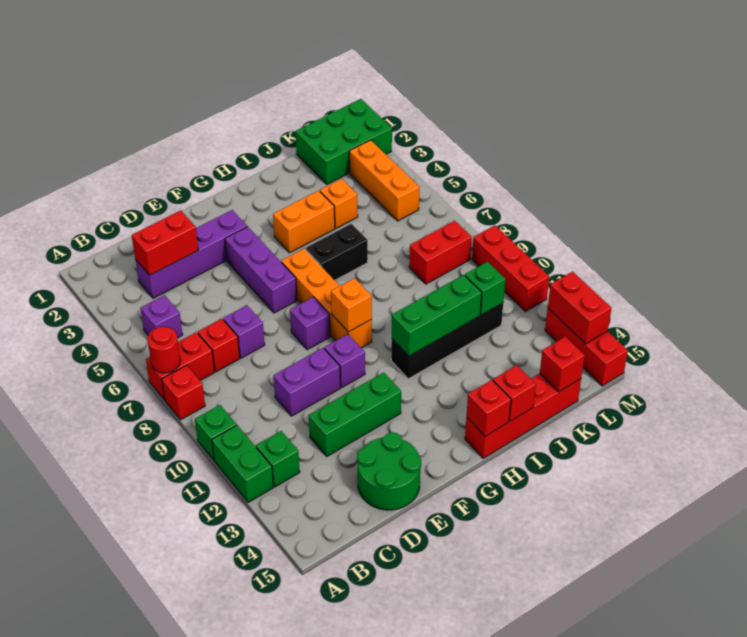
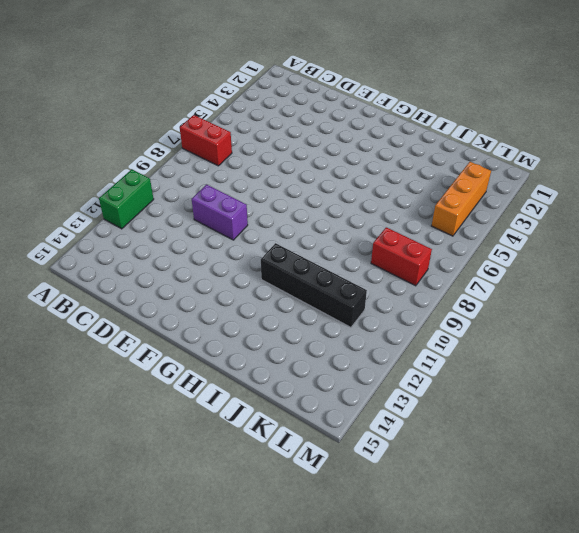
none -> red 1x1 brick [162,365,205,420]
none -> green 1x1 brick [195,405,237,460]
none -> purple 1x1 brick [140,295,183,338]
none -> green 1x1 brick [256,431,300,487]

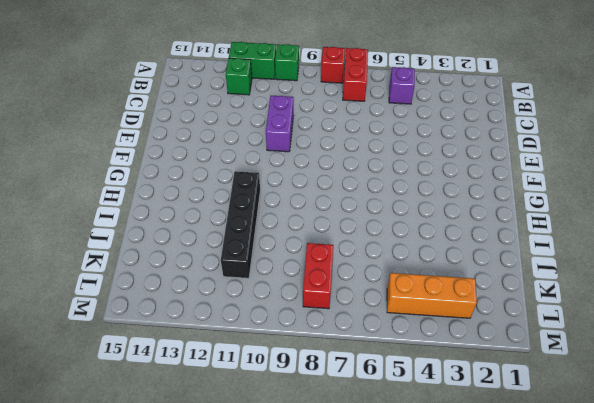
none -> purple 1x4 brick [135,210,247,298]
none -> red 1x1 brick [198,319,240,372]
none -> purple 1x1 brick [223,305,265,358]
none -> green 1x3 brick [309,372,401,456]

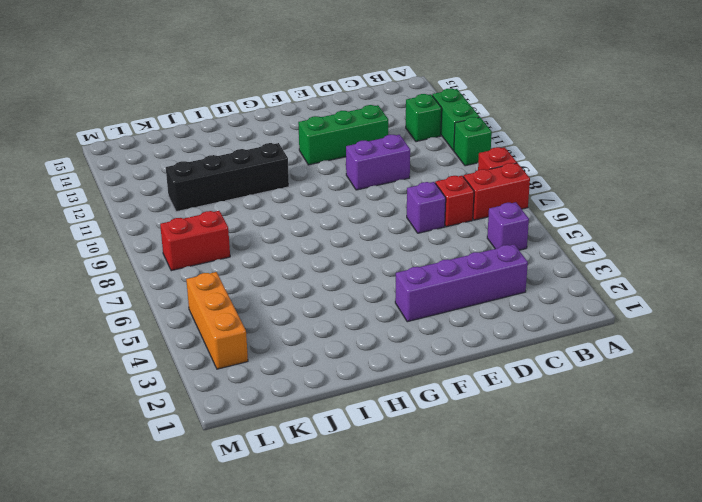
none -> green 2x2 round brick [357,432,421,510]
none -> purple 1x3 brick [225,227,297,313]
none -> purple 1x1 brick [290,297,330,350]
none -> purple 1x1 brick [324,334,365,387]

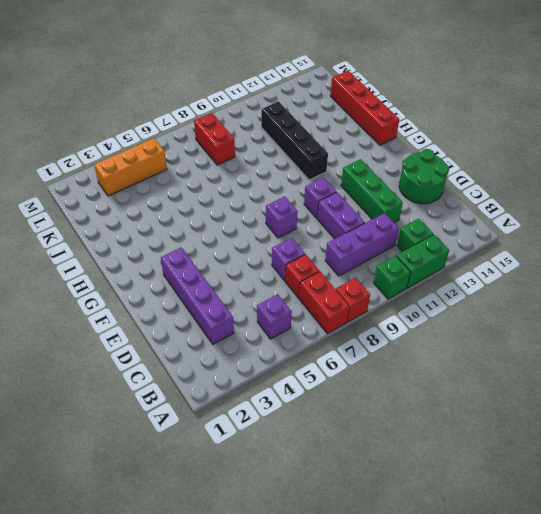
purple 1x3 brick [325,213,399,276] -> purple 1x3 brick moved to [225,227,297,313]
none -> orange 1x4 brick [281,249,372,348]
none -> orange 1x2 brick [273,191,335,253]
none -> black 1x2 brick [305,224,368,280]
none -> orange 1x1 brick [320,179,358,228]

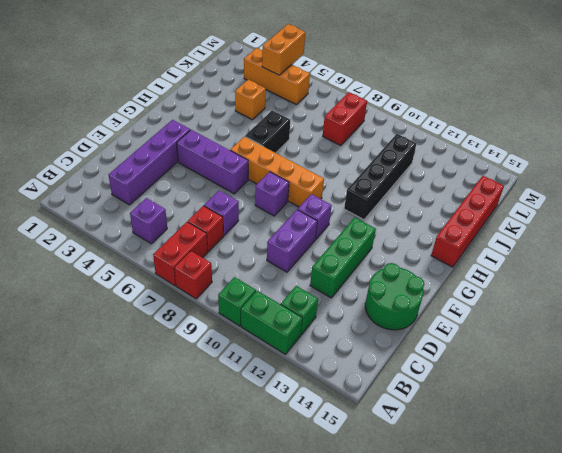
orange 1x2 brick [262,24,305,75] -> orange 1x2 brick moved to [273,191,335,253]
none -> green 2x3 brick [295,99,392,184]
none -> red 1x3 brick [472,225,549,311]
none -> red 1x3 brick [545,308,628,386]
none -> red 1x1 round brick [147,327,180,373]

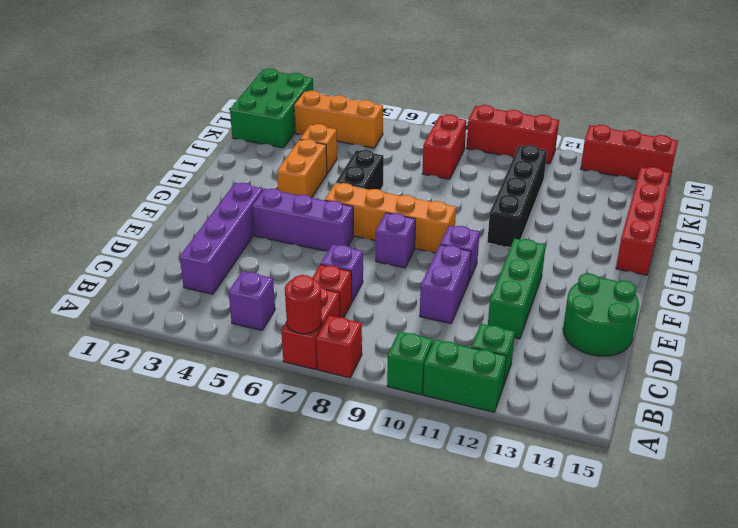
none -> red 1x2 brick [132,210,198,275]
none -> orange 1x1 brick [331,278,372,332]
none -> green 1x3 brick [392,275,482,356]
none -> red 1x1 brick [467,380,511,436]

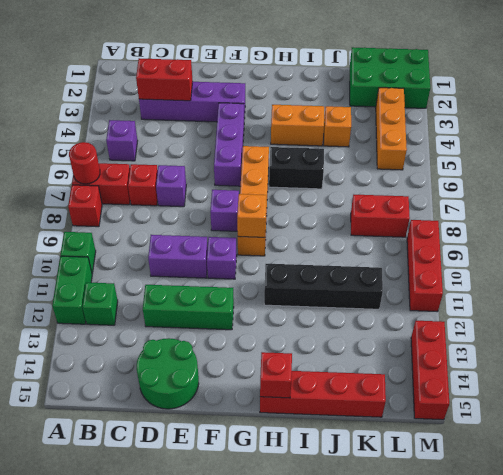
none -> green 1x3 brick [392,275,482,356]
none -> red 1x1 brick [493,365,536,421]
none -> green 1x1 brick [465,262,505,315]
none -> red 1x1 brick [540,337,585,392]

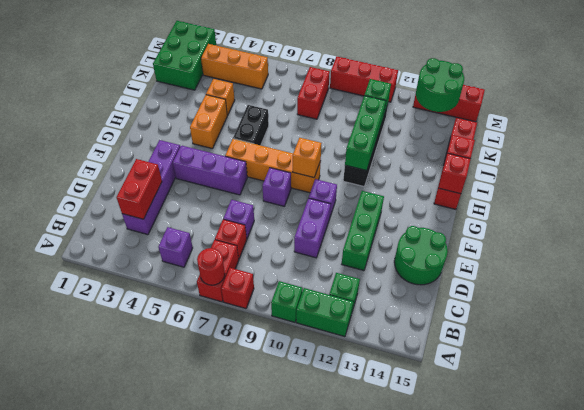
green 2x2 round brick [416,58,464,112] -> red 1x2 brick [548,272,611,344]
none -> red 1x1 brick [540,337,585,392]

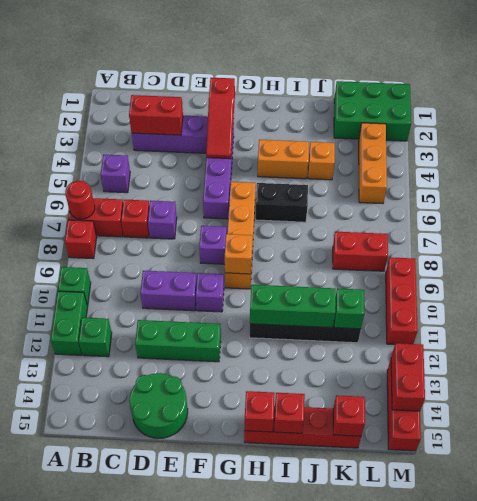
red 1x3 slope [206,78,235,159] -> none

